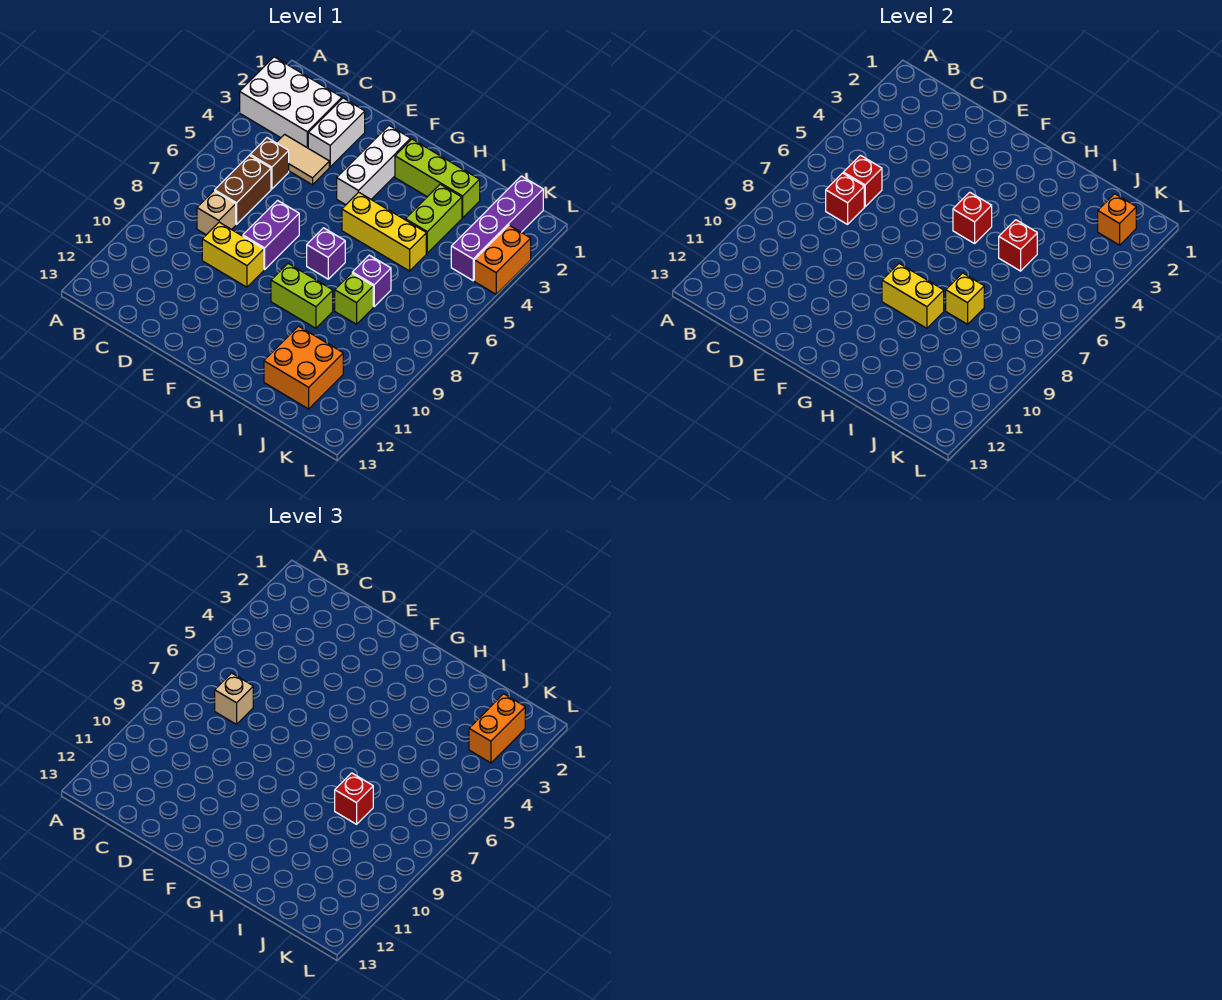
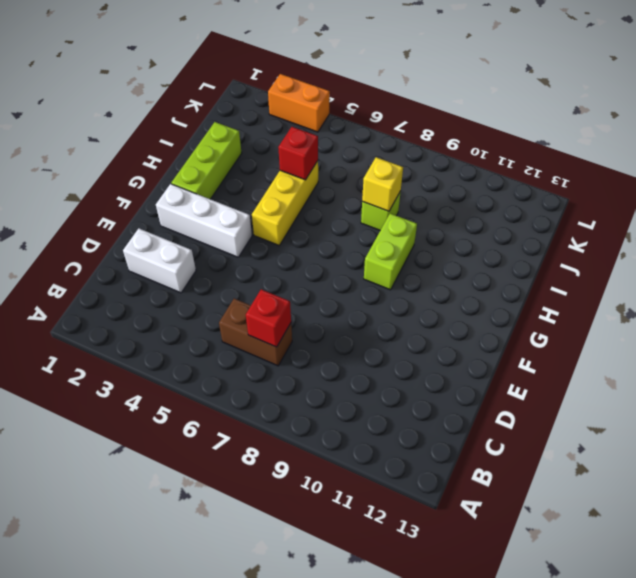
none -> white 2x3 brick [240,57,342,148]
none -> tan 1x2 tile [276,134,329,185]
none -> brown 1x1 brick [250,138,289,189]

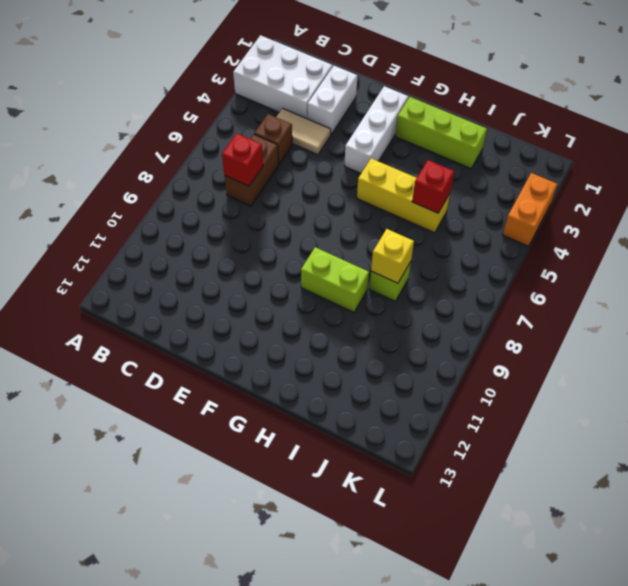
none -> tan 1x1 brick [197,191,236,235]
none -> yellow 1x2 brick [202,222,264,287]
none -> purple 1x2 brick [243,201,299,269]

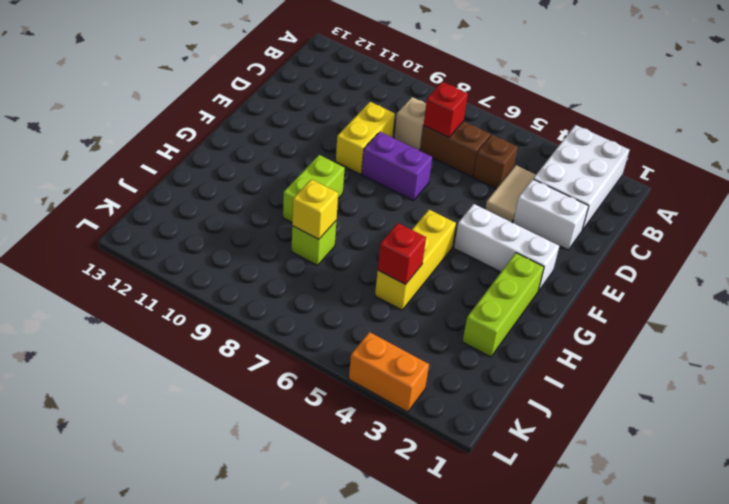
none -> purple 1x1 brick [307,228,345,279]
none -> lime 1x2 brick [405,184,462,253]
none -> purple 1x1 brick [352,255,391,306]

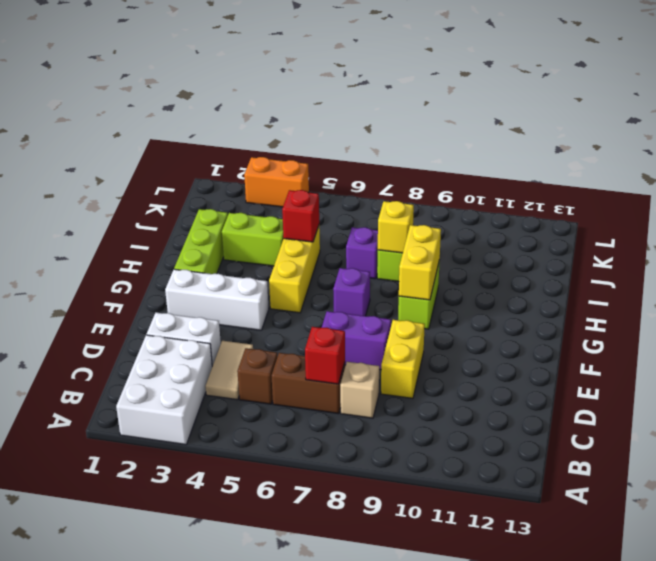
none -> orange 2x2 brick [264,326,343,409]
none -> purple 1x4 brick [451,176,543,281]
none -> red 1x1 brick [843,155,882,207]

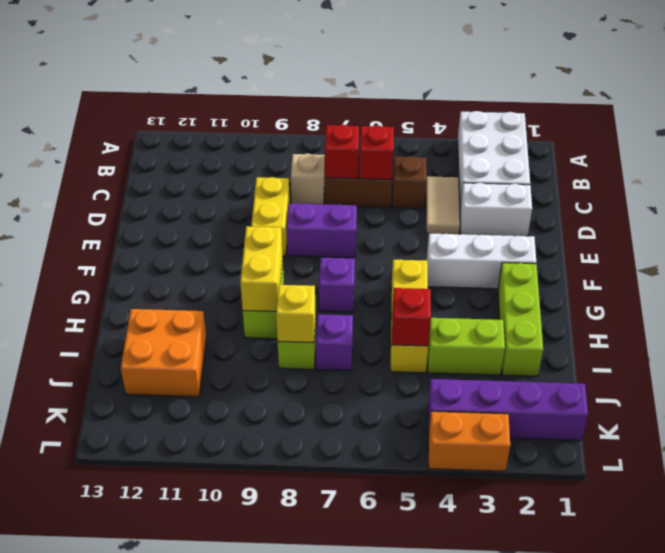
none -> red 1x1 brick [953,192,992,244]
none -> orange 1x1 brick [1098,194,1136,245]
none -> tan 1x1 brick [215,673,253,724]

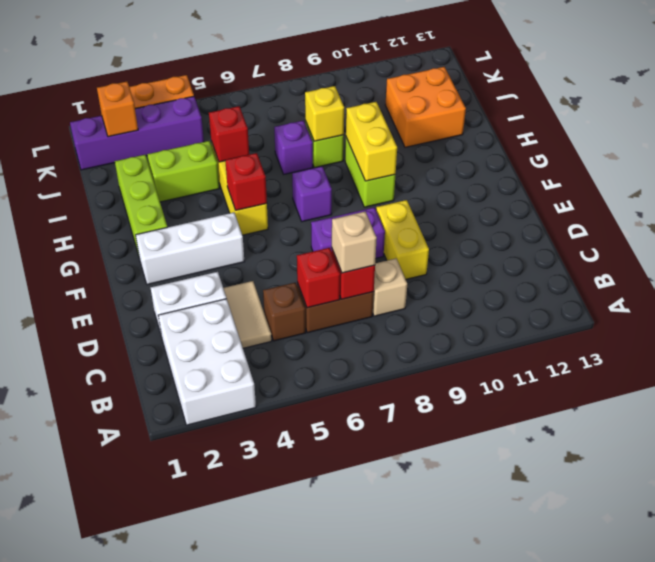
none -> red 1x1 brick [335,773,373,824]
none -> orange 1x2 brick [469,694,525,763]

